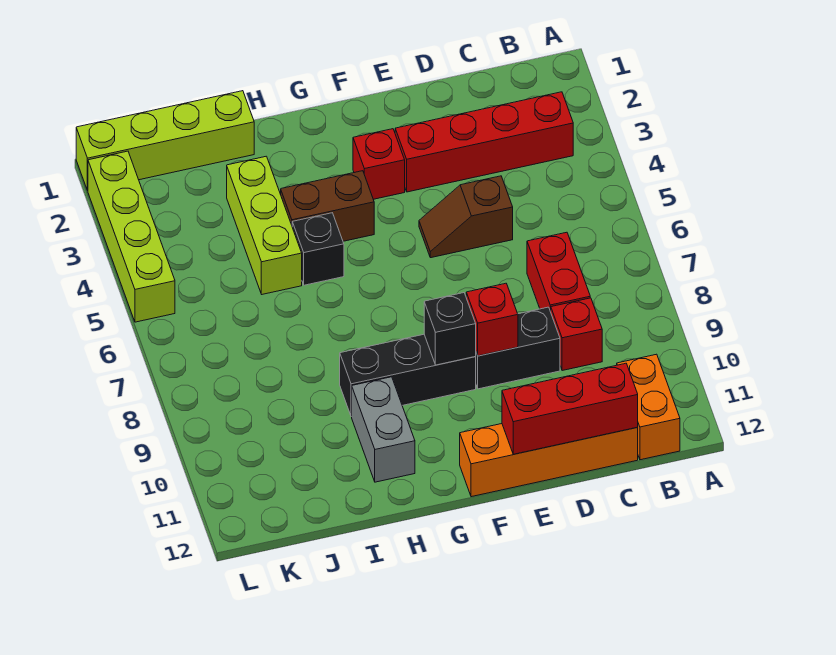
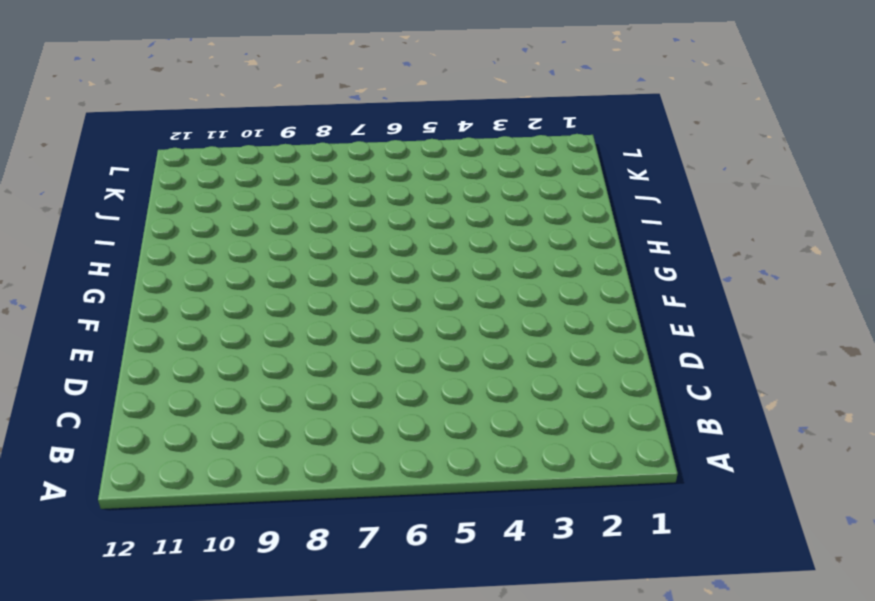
none -> red 1x4 brick [395,92,573,192]
none -> orange 1x2 brick [617,354,680,460]
none -> red 1x2 brick [527,232,590,312]

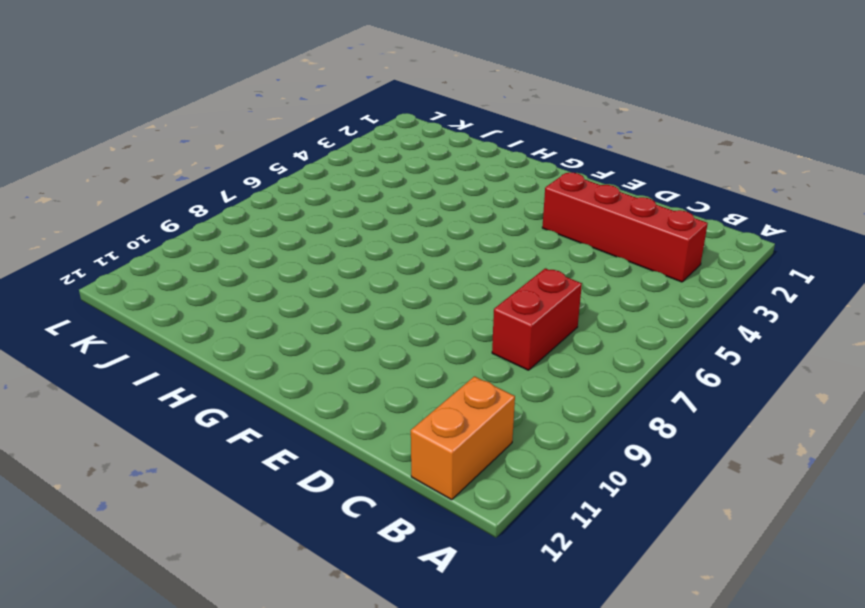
none -> red 1x1 brick [551,298,602,371]
none -> orange 1x4 brick [460,424,638,497]
none -> brown 1x2 slope [419,176,513,258]

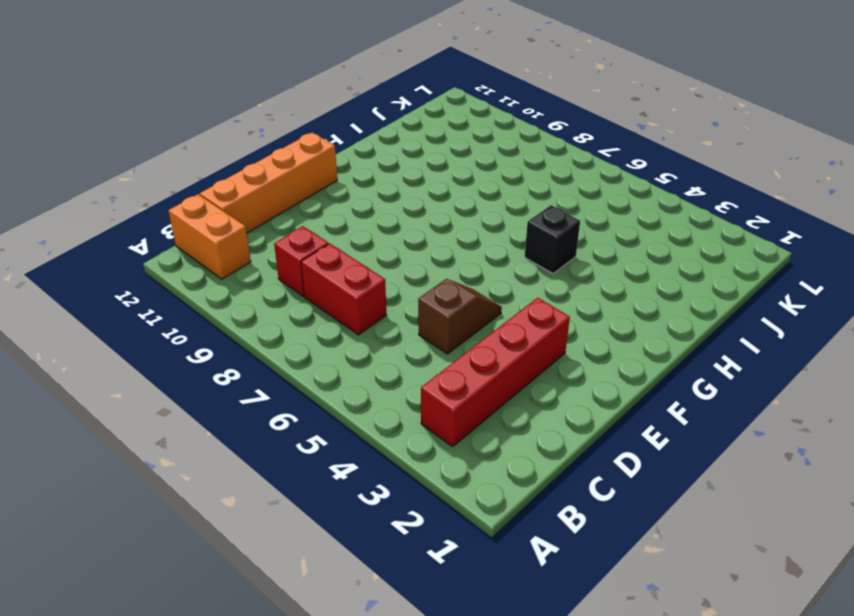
none -> black 1x2 brick [475,307,560,389]
none -> red 1x1 brick [353,129,405,199]
none -> black 1x3 brick [340,334,476,417]

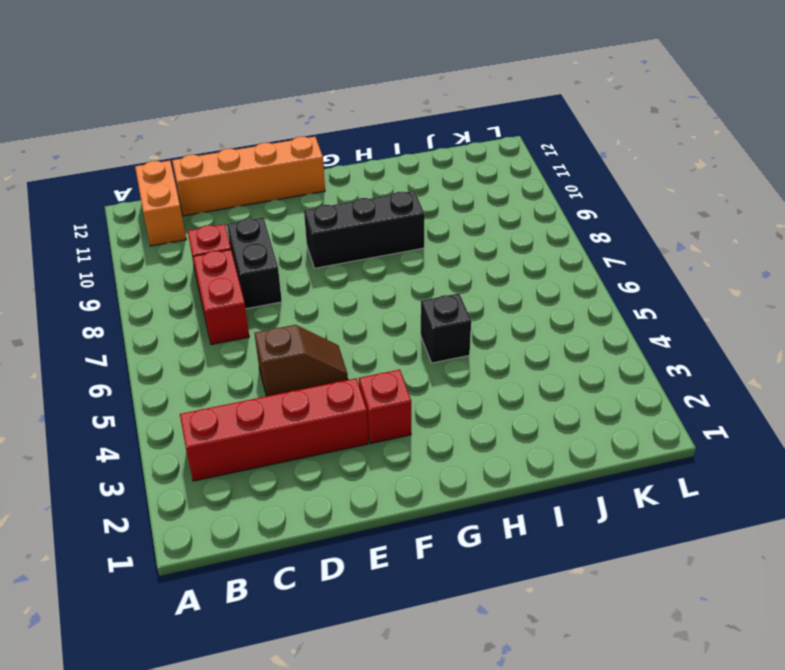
black 1x2 brick [227,217,282,309] -> black 1x2 brick turned to [475,307,560,389]
none -> brown 1x2 brick [281,171,374,241]
none -> grey 1x2 brick [352,377,415,482]
none -> lime 1x4 brick [76,91,254,191]

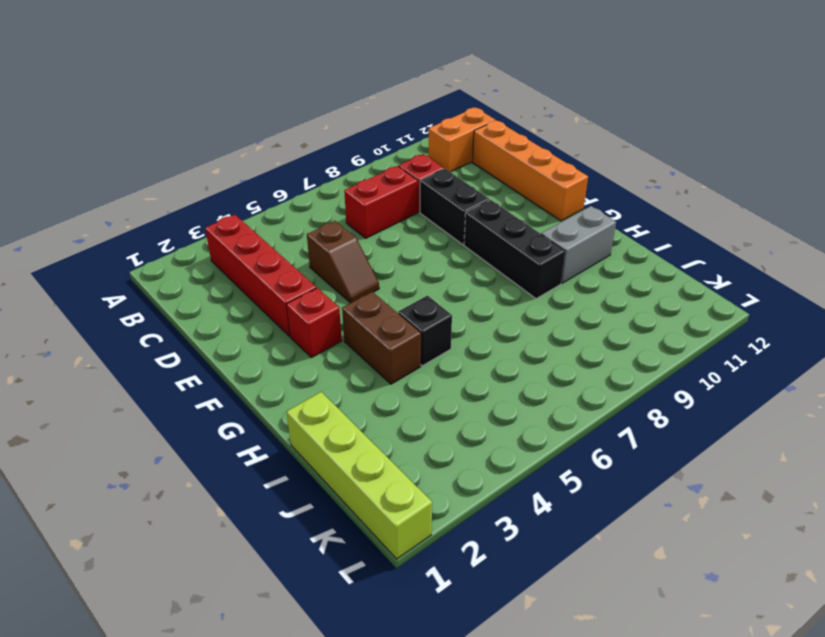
none -> lime 1x3 brick [227,156,302,294]
none -> lime 1x4 brick [88,151,175,322]
none -> red 1x3 brick [502,363,638,454]

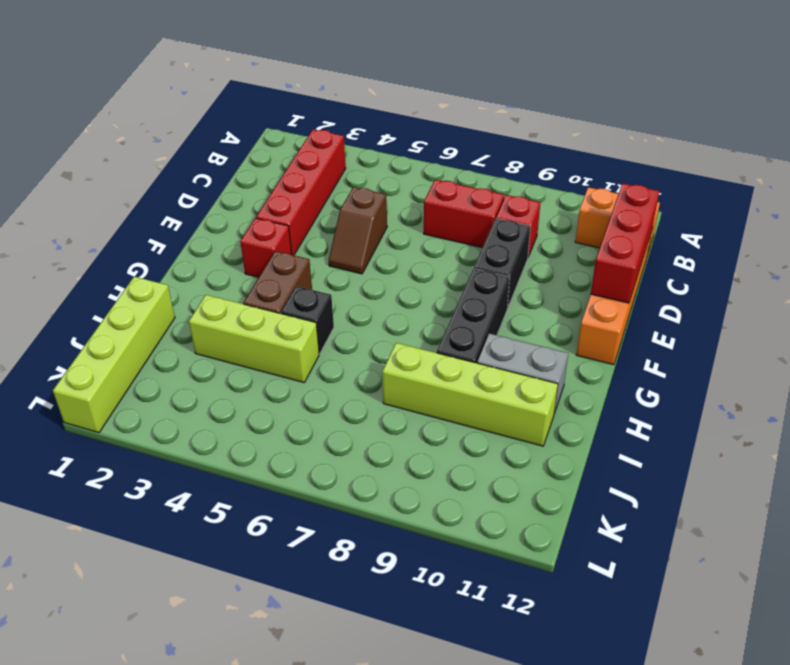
lime 1x4 brick [382,343,558,446] -> lime 1x4 brick moved to [88,151,175,322]
none -> red 1x1 brick [466,283,518,356]
none -> black 1x1 brick [424,293,476,365]

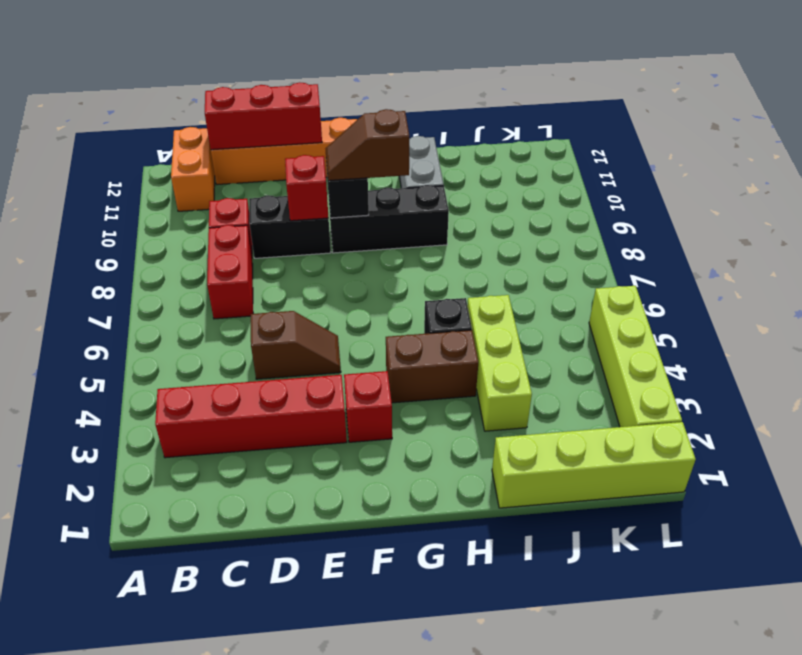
brown 1x2 slope [325,109,409,181] -> none

